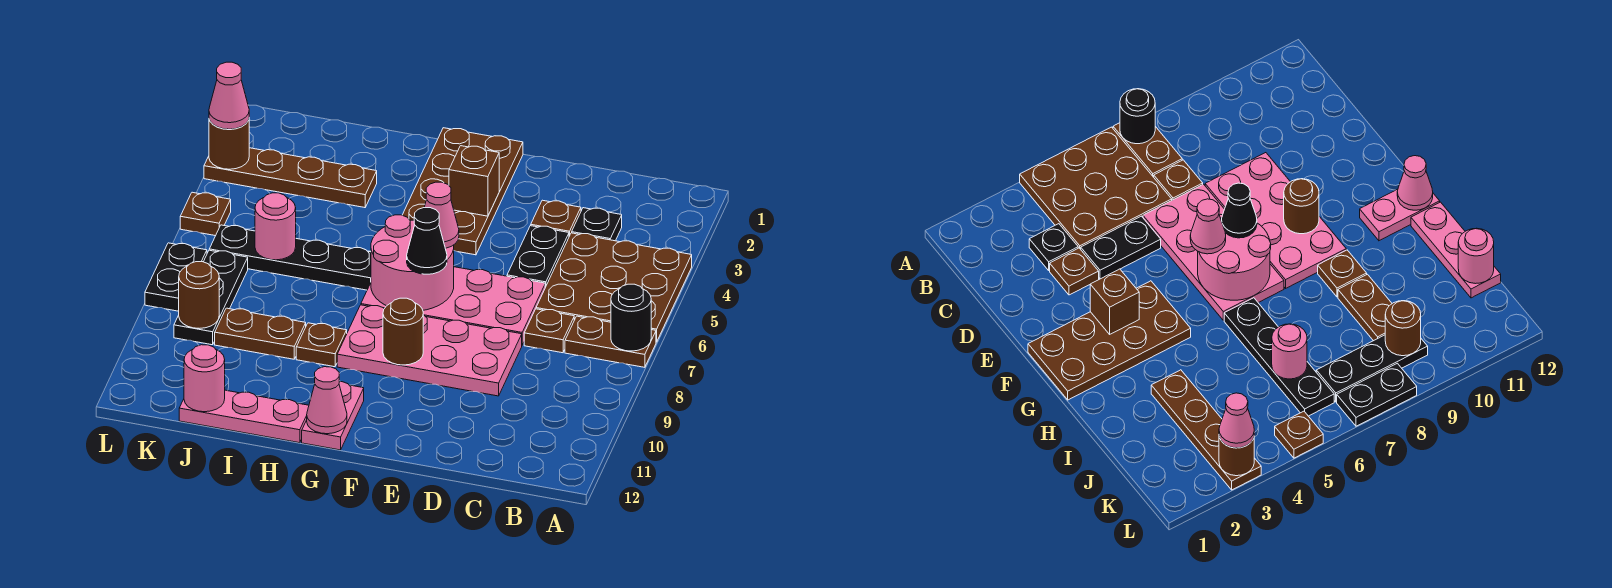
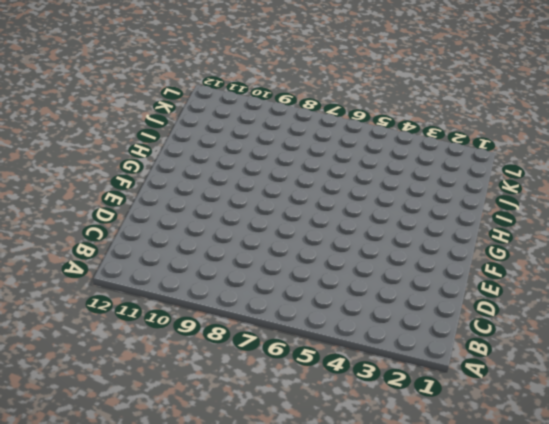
none -> brown 3x3 plate [536,233,692,342]
none -> brown 1x2 plate [565,316,656,367]
none -> black 1x1 plate [572,208,622,241]
none -> brown 1x1 plate [524,309,574,353]

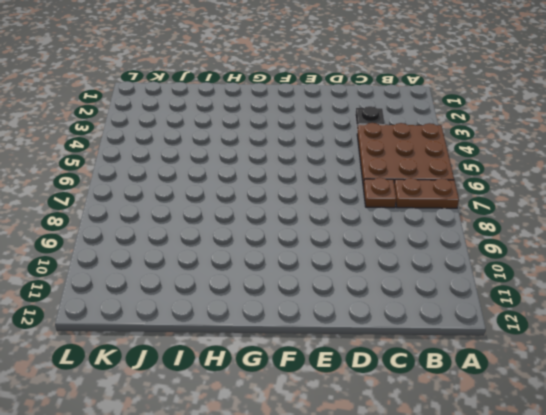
none -> brown 1x1 plate [531,200,581,236]
none -> black 1x2 plate [507,226,569,287]
none -> pink 2x4 plate [361,267,545,345]
none -> pink 2x4 plate [337,305,522,396]

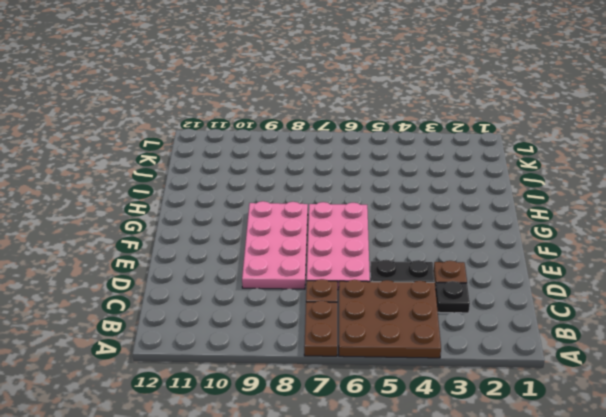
none -> brown 2x4 plate [403,128,523,255]
none -> pink 1x2 plate [302,382,364,450]
none -> black 1x4 plate [209,225,371,290]
none -> brown 1x1 plate [296,323,347,367]

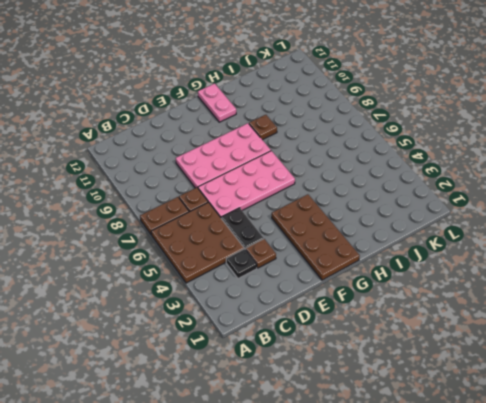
none -> black 1x4 plate [209,225,371,290]
none -> pink 1x3 plate [179,390,309,443]
none -> brown 1x4 plate [204,148,377,208]
none -> brown 1x2 plate [215,308,306,359]

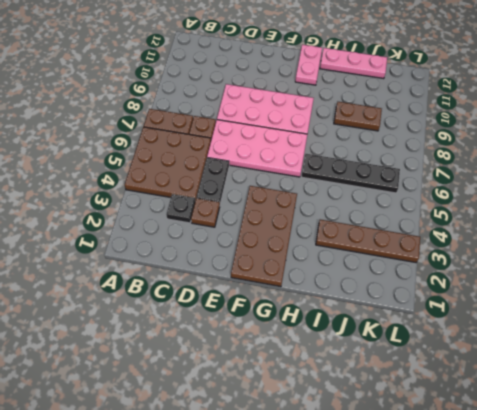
none -> brown 1x1 plate [296,323,347,367]
none -> black 1x3 plate [174,250,248,345]
none -> brown 1x1 plate [180,192,231,236]
none -> black 1x2 plate [145,243,207,311]

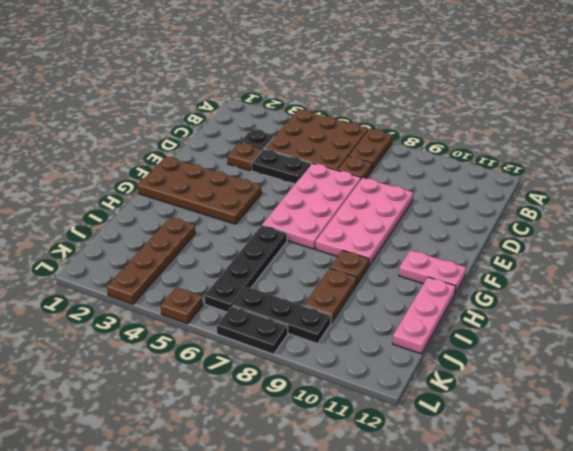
none -> black 1x1 round brick [611,284,651,351]
none -> brown 1x1 brick [449,146,499,216]
none -> pink 2x2 round brick [371,215,454,310]
none -> brown 1x1 round brick [383,298,423,365]

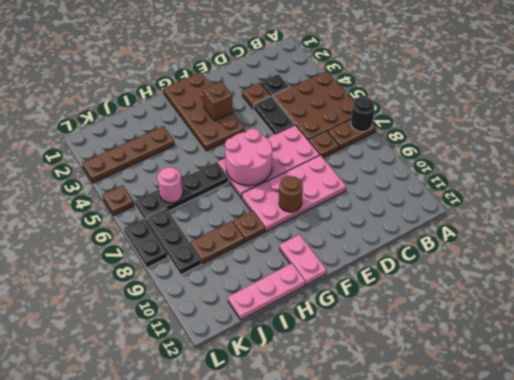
none -> pink 1x1 cone [307,367,347,434]
none -> pink 1x1 round brick [184,345,225,412]
none -> brown 1x1 round brick [179,262,219,328]
none -> brown 1x1 round brick [209,120,249,169]

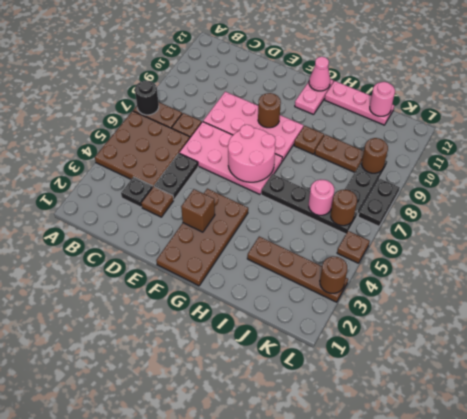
brown 1x1 round brick [331,190,357,226] -> none
none -> pink 1x1 cone [424,182,459,248]
none -> black 1x1 cone [407,208,447,274]
none -> pink 1x1 cone [209,62,249,129]

